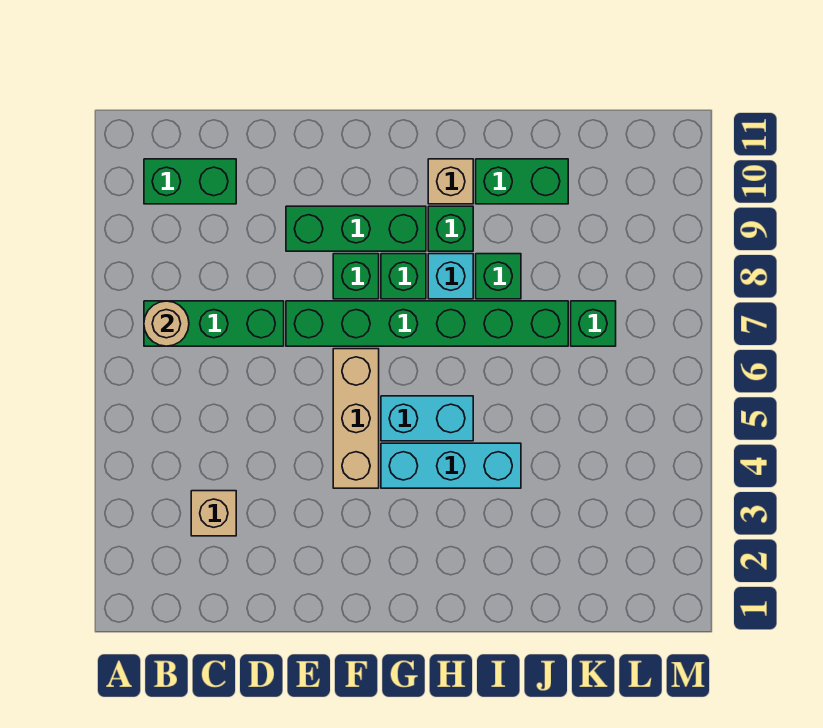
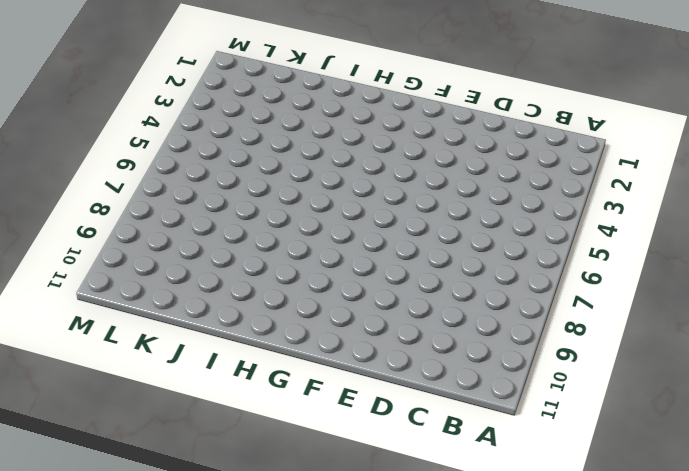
none -> green 1x3 brick [144,301,284,346]
none -> green 1x2 brick [144,159,236,204]
none -> tan 1x1 brick [191,491,236,536]

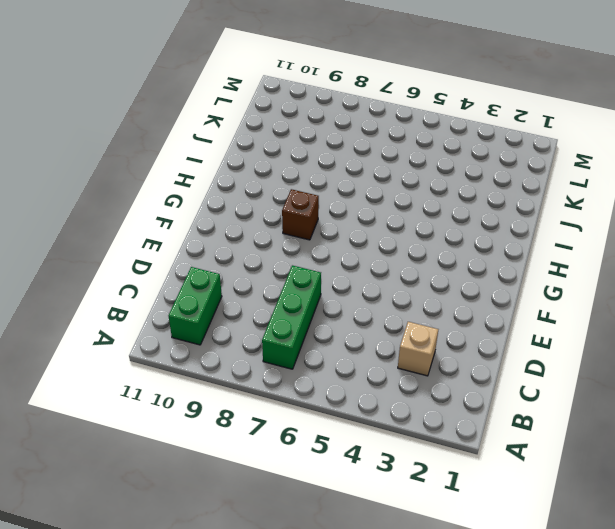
brown 1x1 brick [282,189,319,240] -> green 1x1 brick [381,254,426,299]
none -> green 1x6 brick [286,301,568,346]
none -> green 1x3 brick [286,206,426,251]
none -> tan 1x3 brick [333,349,379,488]

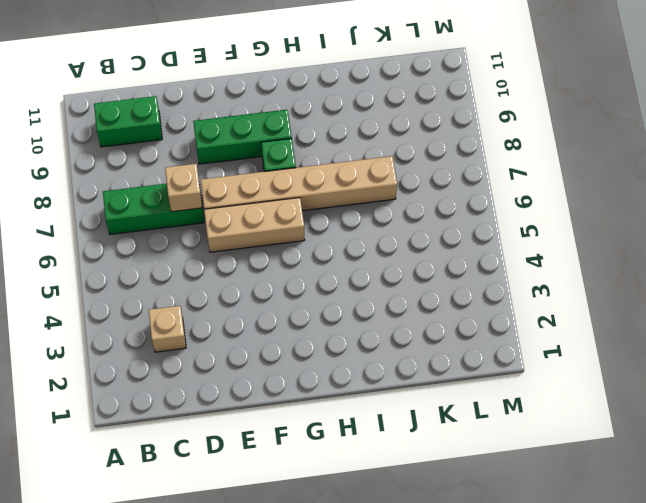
tan 1x1 brick [165,164,202,212] -> tan 1x1 brick moved to [428,159,473,204]
tan 1x3 brick [204,198,305,252] -> tan 1x3 brick turned to [333,349,379,488]
tan 1x6 brick [201,156,397,211] -> green 1x6 brick [286,301,568,346]
none -> green 1x1 brick [333,254,379,299]
none -> cyan 1x3 brick [381,443,521,488]
none -> cyan 1x2 brick [381,396,473,441]

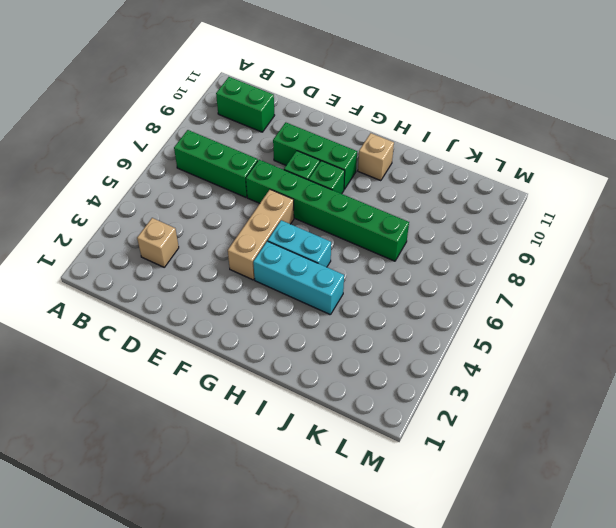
none -> cyan 1x1 brick [428,254,473,299]
none -> green 1x1 brick [428,206,473,251]
none -> green 1x1 brick [476,254,521,299]

